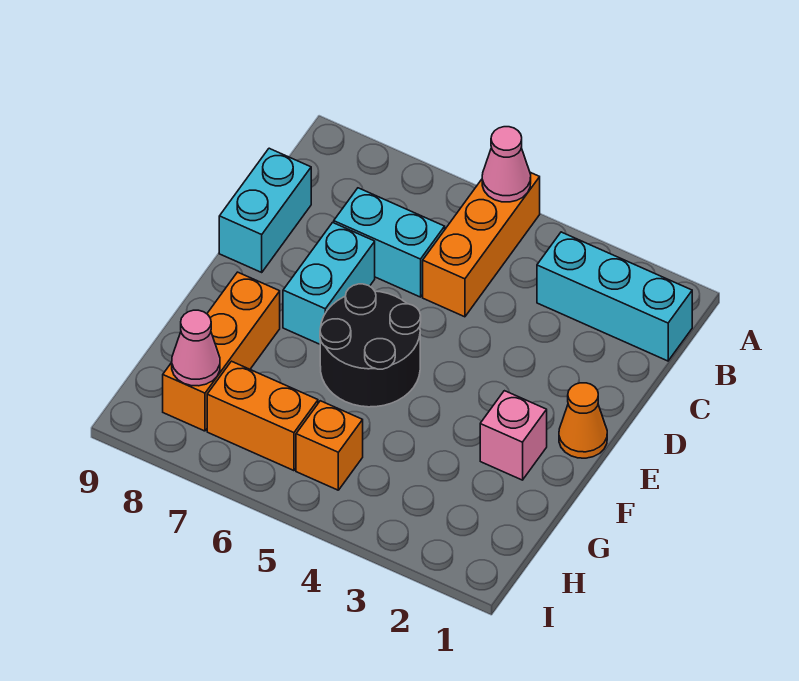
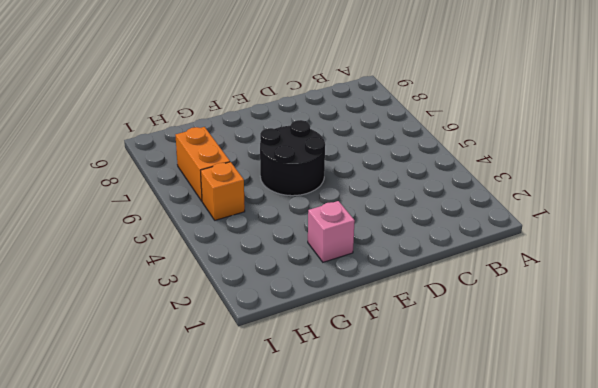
none -> orange 1x3 brick [423,172,540,317]
none -> cyan 1x3 brick [537,232,692,361]
none -> cyan 1x2 brick [334,188,445,297]

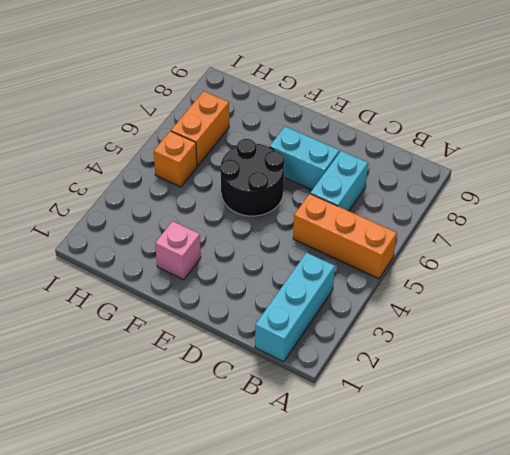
none -> cyan 1x2 brick [219,148,311,272]
none -> orange 1x1 cone [559,383,607,458]
none -> orange 1x3 brick [163,272,280,431]

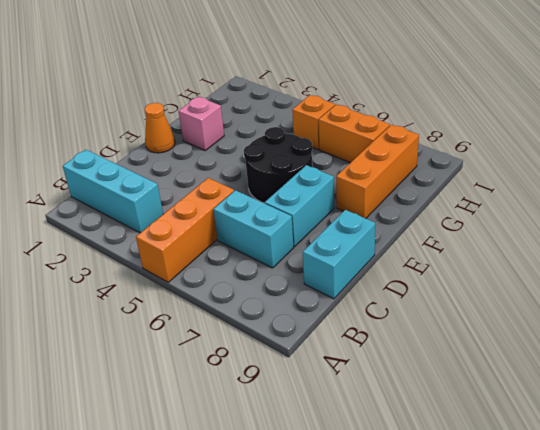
none -> pink 1x1 cone [482,127,531,202]
none -> pink 1x1 cone [172,310,220,386]

